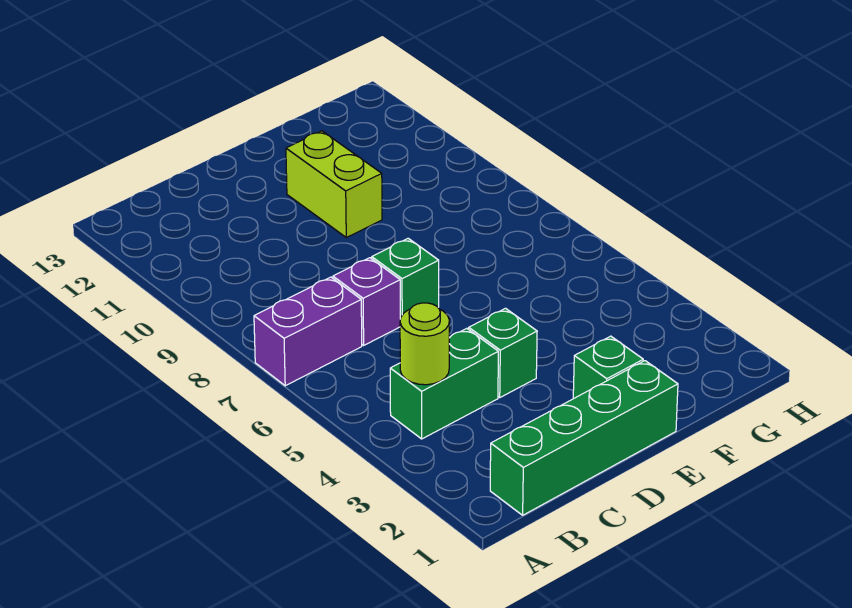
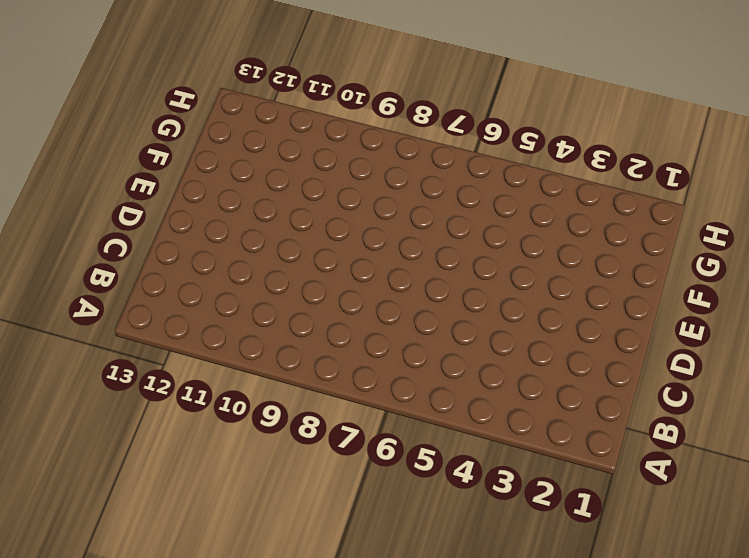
none -> purple 1x2 brick [254,277,362,386]
none -> green 1x4 brick [490,361,678,515]

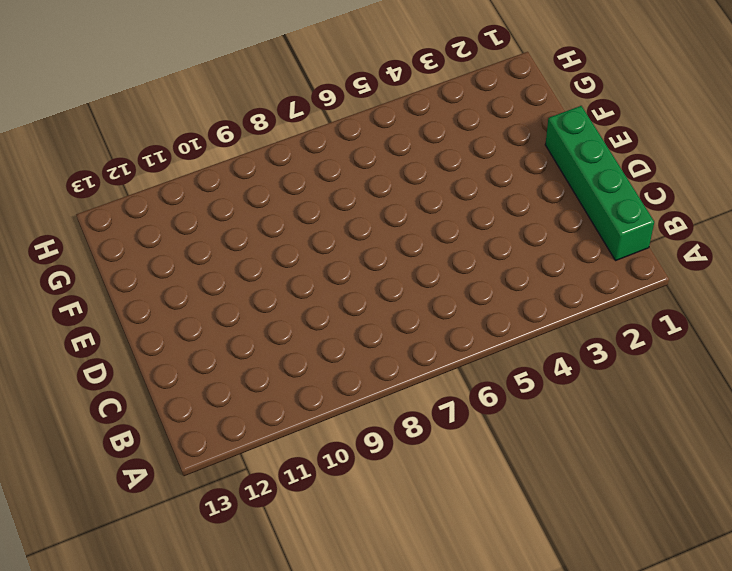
none -> purple 1x2 brick [254,277,362,386]
none -> green 1x2 brick [390,328,498,439]

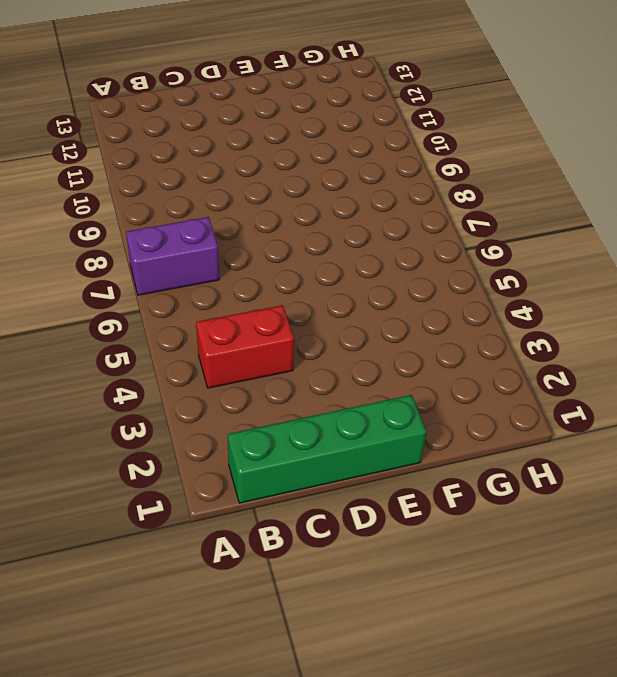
red 1x2 brick [196,305,294,388] -> green 1x2 brick [390,328,498,439]
none -> purple 1x1 brick [333,258,400,345]
none -> green 1x1 brick [469,308,537,397]

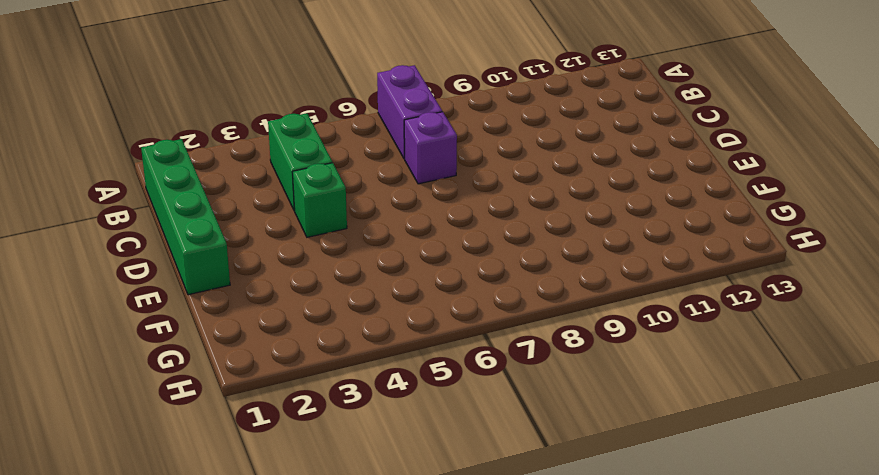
none -> green 1x1 brick [372,238,439,319]
none -> green 1x1 brick [573,336,643,399]

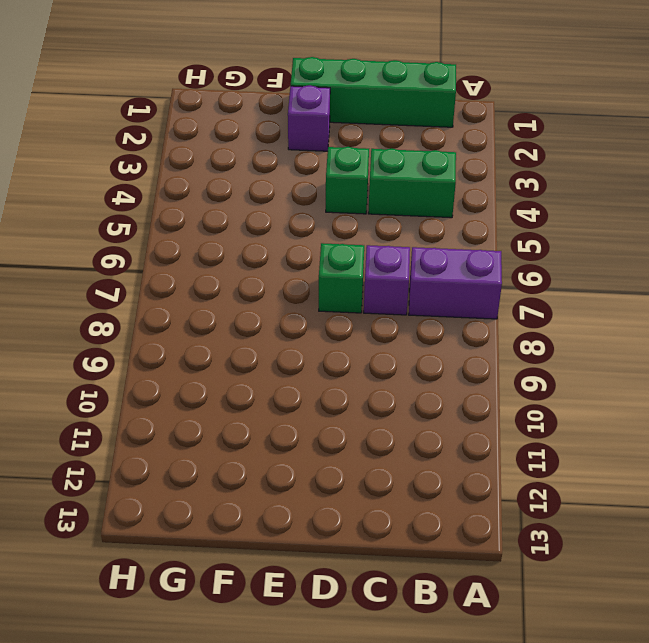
purple 1x1 brick [288,85,330,151] -> green 1x1 brick [573,336,643,399]
none -> lime 1x2 brick [286,131,382,237]
none -> lime 1x1 round brick [400,303,449,385]

